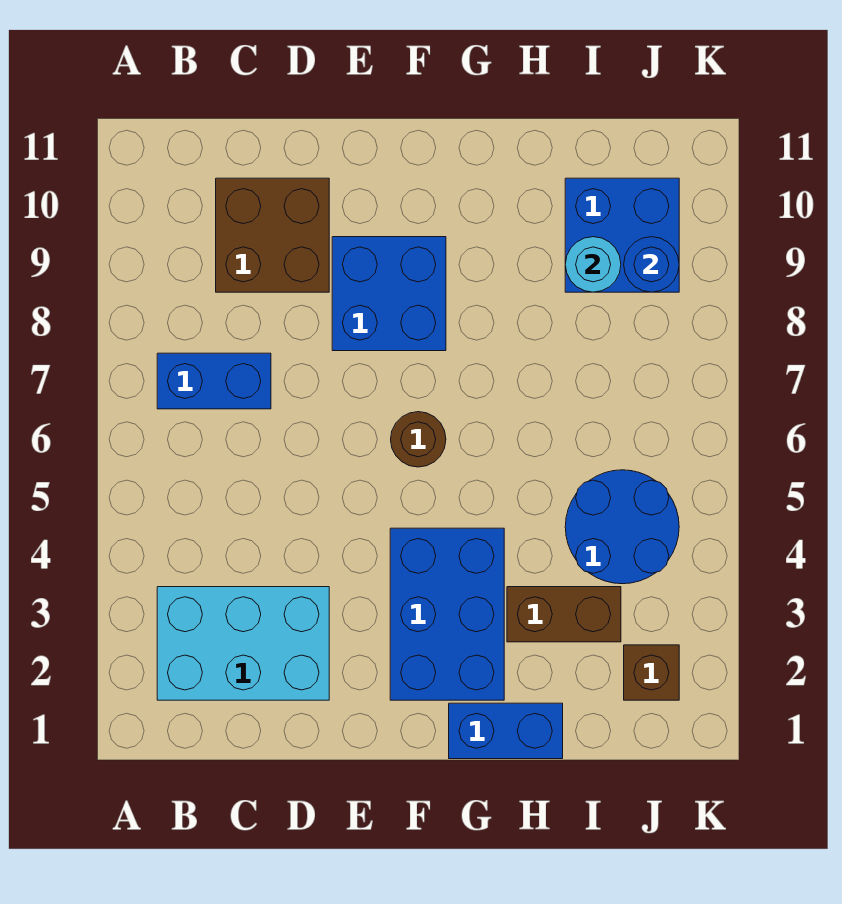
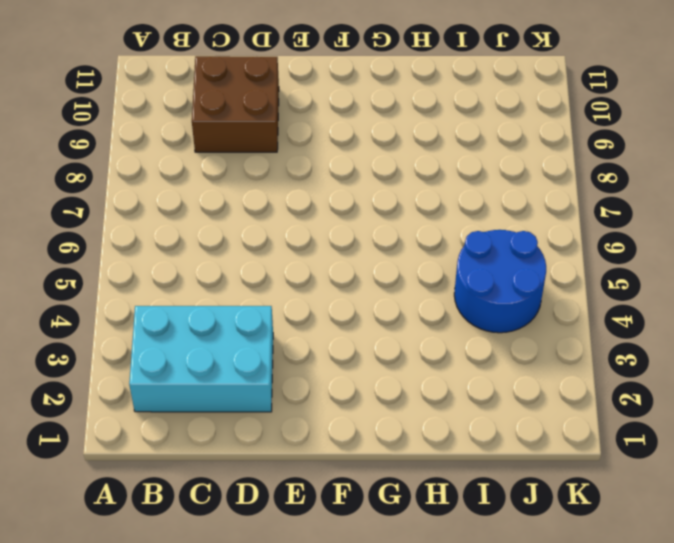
none -> blue 1x2 brick [157,353,271,409]
none -> blue 2x2 brick [332,237,446,351]
none -> blue 2x3 brick [390,528,504,700]

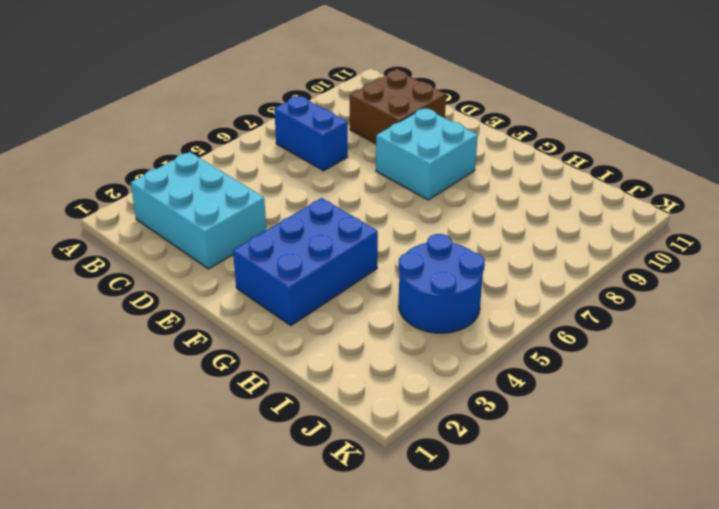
cyan 2x2 brick [376,108,478,200] -> blue 2x2 brick [332,237,446,351]
none -> brown 1x1 round brick [391,412,446,467]
none -> blue 1x2 brick [449,703,563,759]
none -> brown 1x2 brick [507,587,621,642]

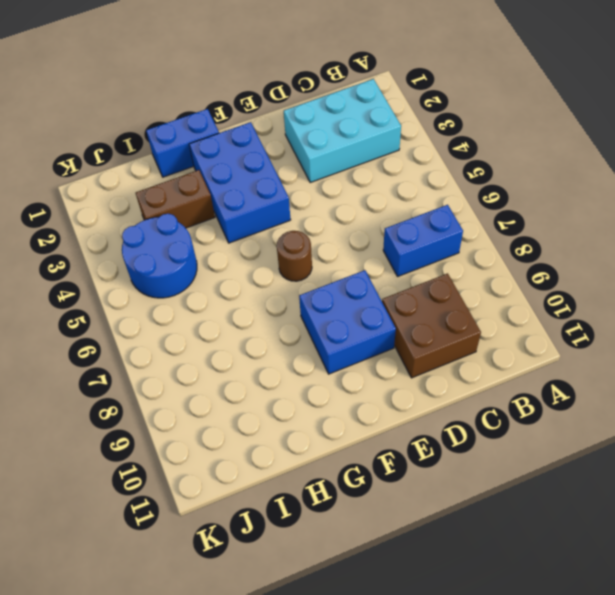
none -> blue 2x2 brick [565,178,679,292]
none -> brown 1x1 brick [624,645,679,700]
none -> cyan 1x1 round brick [565,237,621,292]

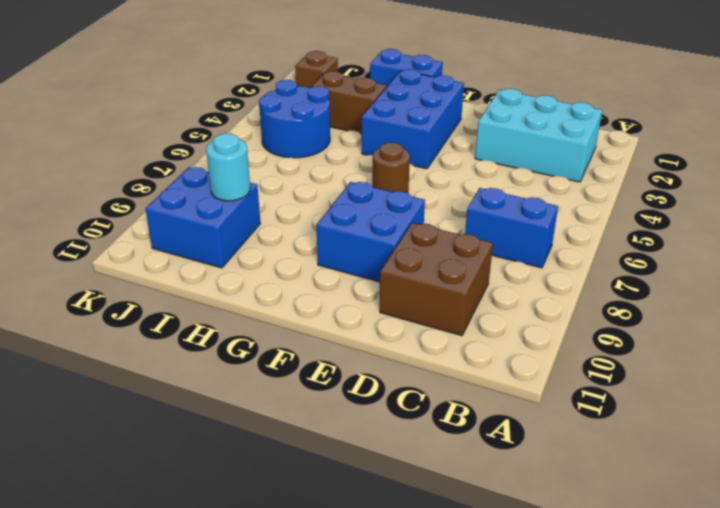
none -> blue 1x1 round brick [624,237,679,292]

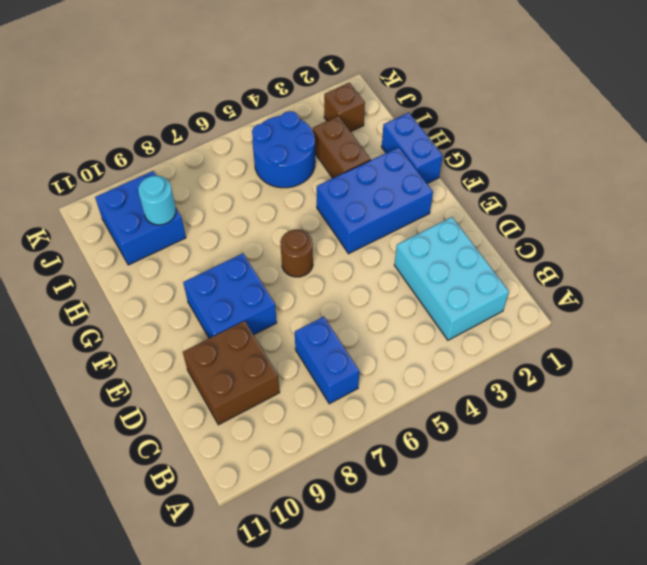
none -> blue 1x1 round brick [624,237,679,292]

